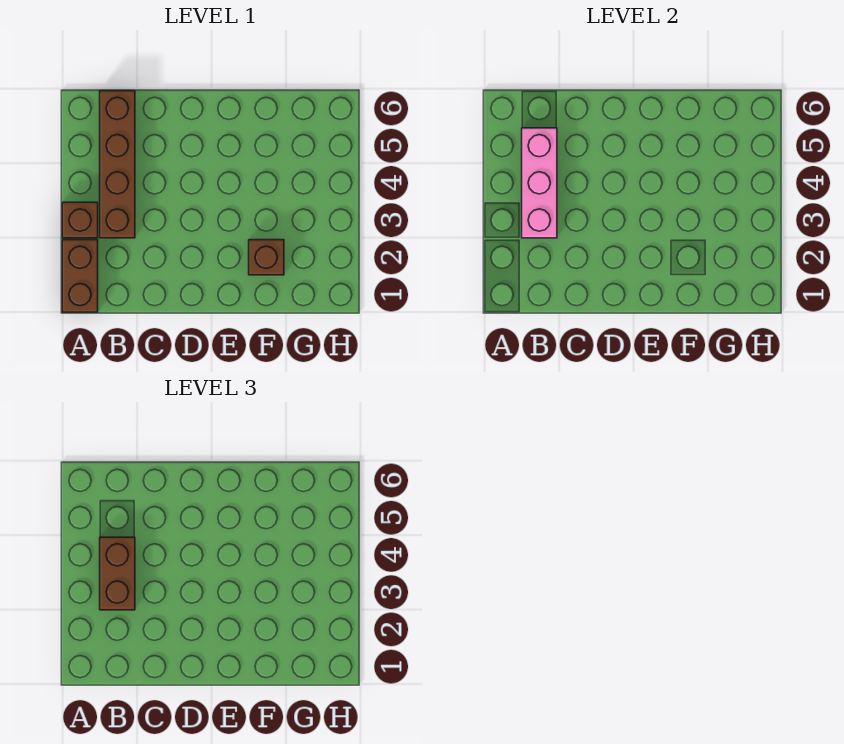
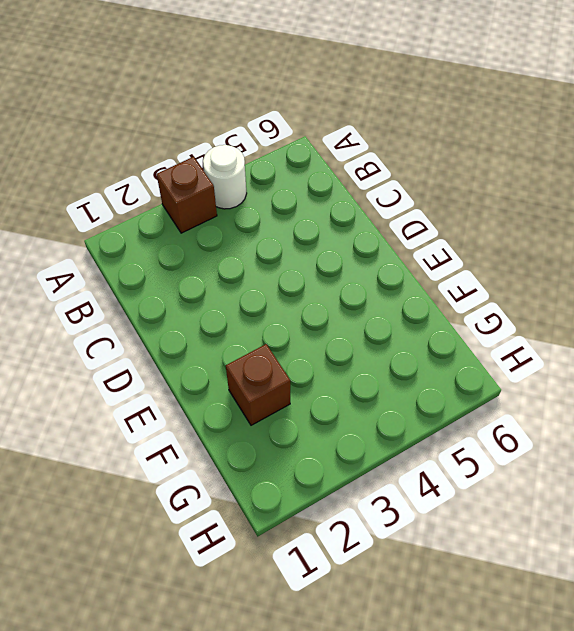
white 1x1 round brick [203,145,247,209] -> none
none -> brown 1x2 brick [62,240,98,312]
none -> brown 1x4 brick [100,91,135,238]

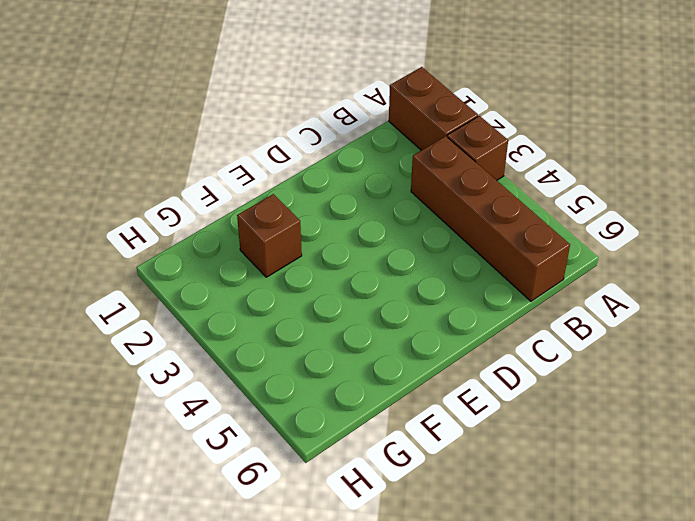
none -> pink 1x3 brick [522,128,557,238]
none -> brown 1x2 brick [100,537,135,610]

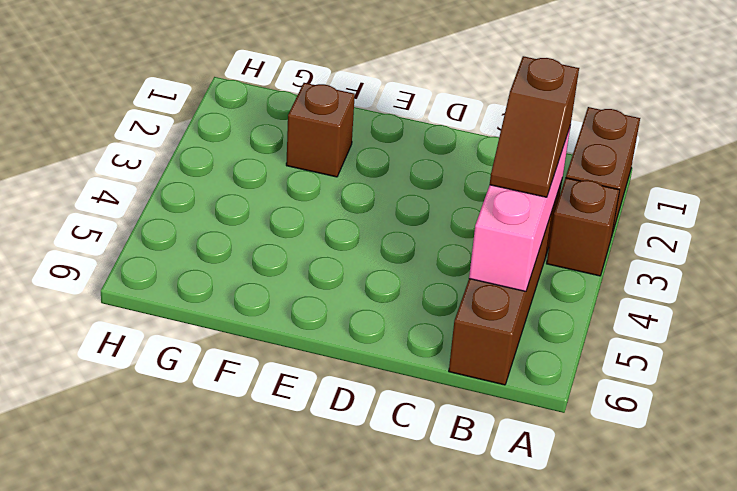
brown 1x2 slope [490,56,579,197] -> brown 1x2 brick [100,537,135,610]

